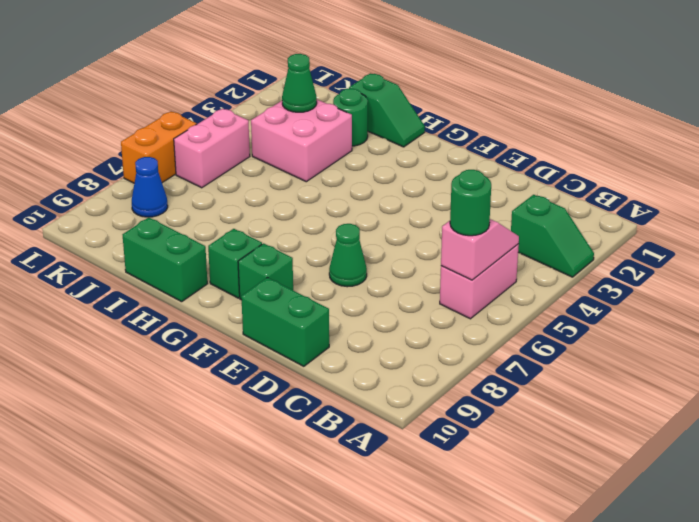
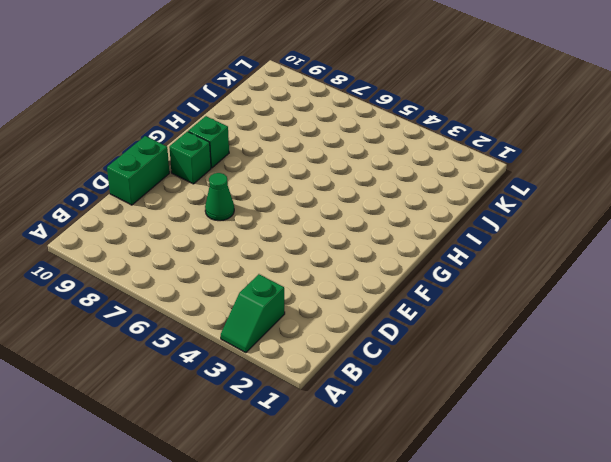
none -> pink 1x2 brick [440,244,519,319]
none -> green 1x2 slope [349,73,425,147]
none -> green 1x2 brick [123,217,208,302]

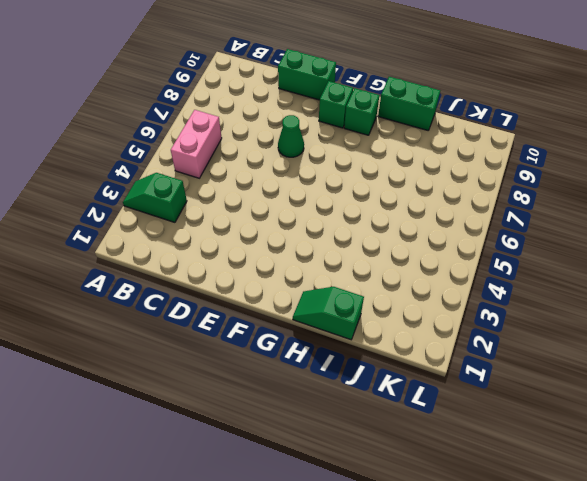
none -> green 1x1 round brick [333,89,368,146]
none -> pink 2x2 brick [251,99,352,182]
none -> pink 1x2 brick [174,109,250,188]

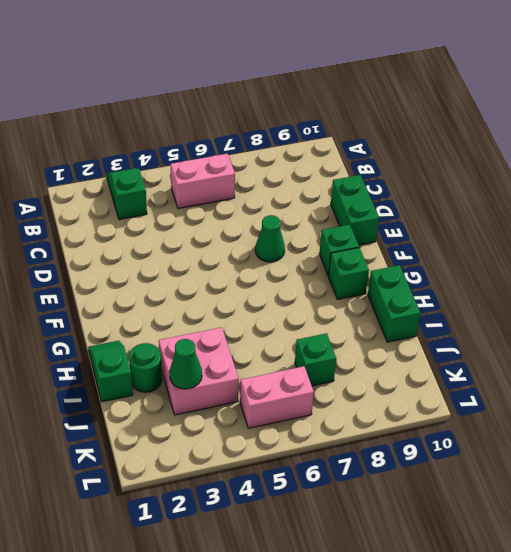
green 1x1 brick [295,333,336,386] -> none
none -> blue 1x1 cone [132,157,168,217]
none -> orange 1x2 brick [121,112,197,183]
none -> pink 1x2 slope [441,219,519,280]

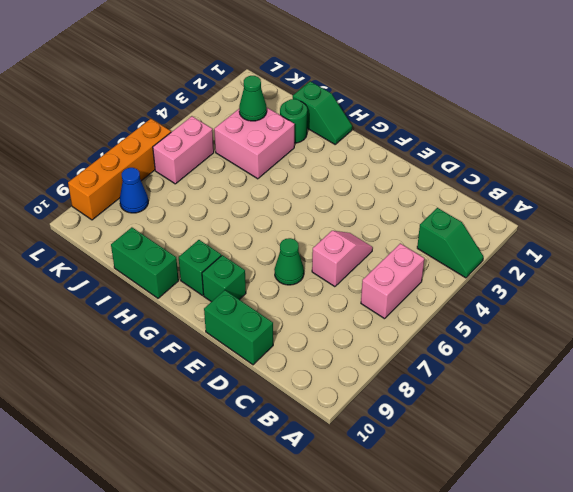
pink 1x2 slope [312,231,373,287] -> pink 1x2 slope moved to [441,219,519,280]
orange 1x4 brick [68,119,171,220] -> orange 1x2 brick [121,112,197,183]
none -> green 1x1 round brick [450,170,491,236]

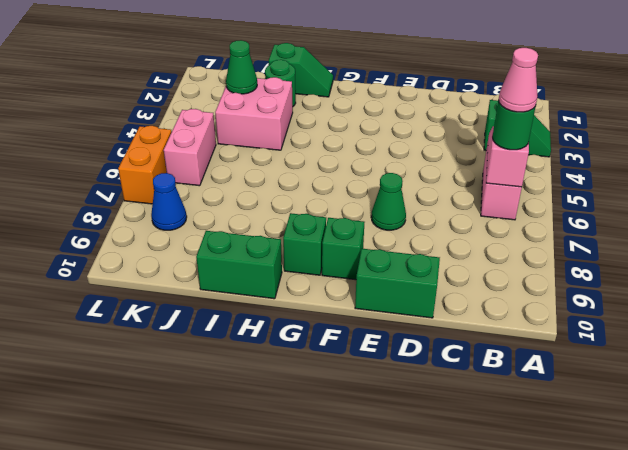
pink 1x1 cone [499,48,538,112] -> none

